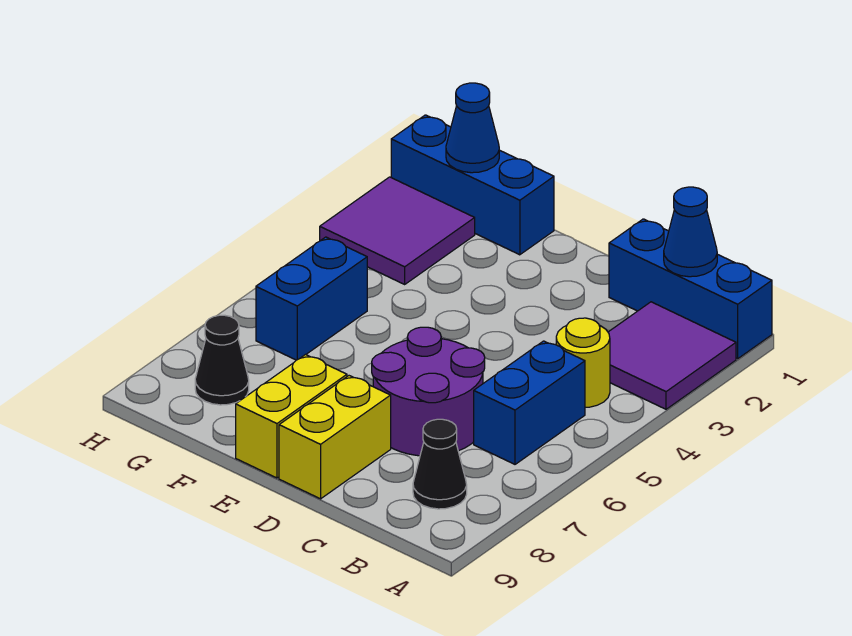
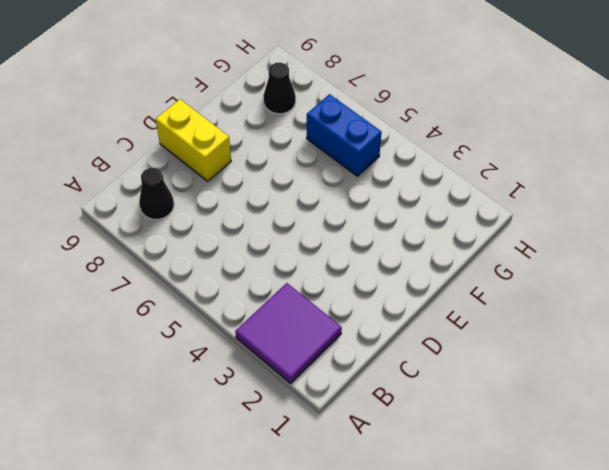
none -> blue 1x3 brick [609,219,772,359]
none -> yellow 1x1 round brick [556,318,610,407]
none -> blue 1x2 brick [474,341,585,464]

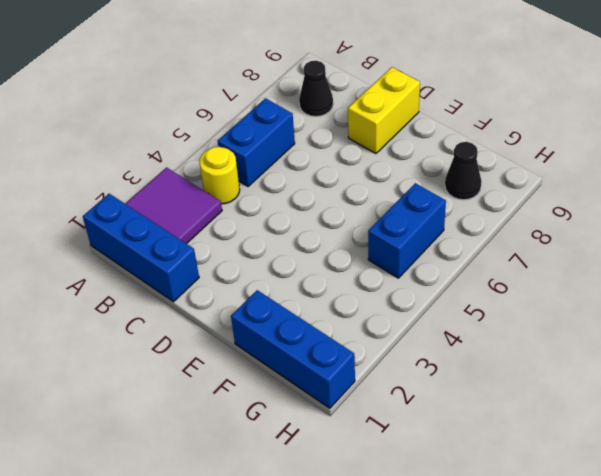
none -> purple 2x2 round brick [372,327,485,456]
none -> yellow 1x2 brick [236,355,347,478]
none -> purple 2x2 tile [320,177,475,284]

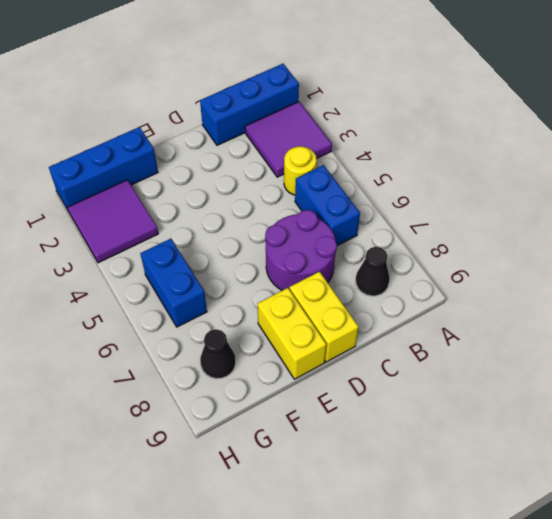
none -> blue 1x1 cone [664,187,717,277]
none -> blue 1x1 cone [446,83,499,173]

